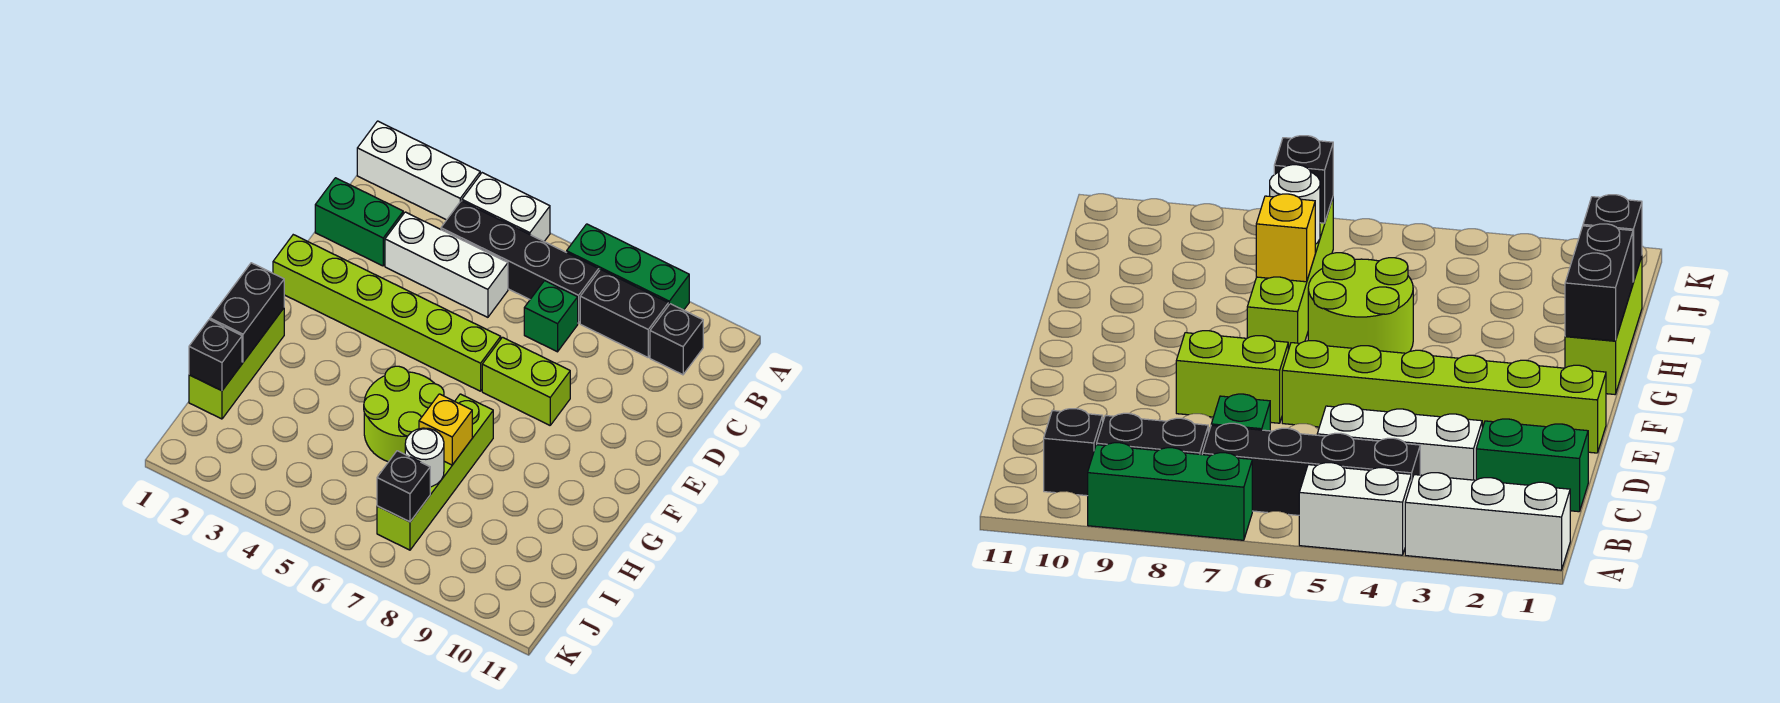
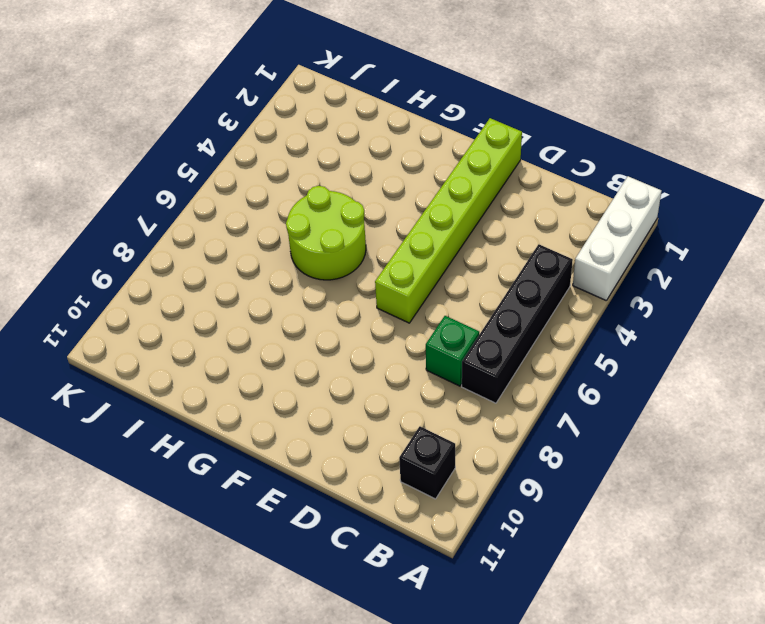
none -> white 1x2 brick [462,173,550,241]
none -> green 1x3 brick [567,224,689,310]
none -> black 1x2 brick [580,269,668,357]

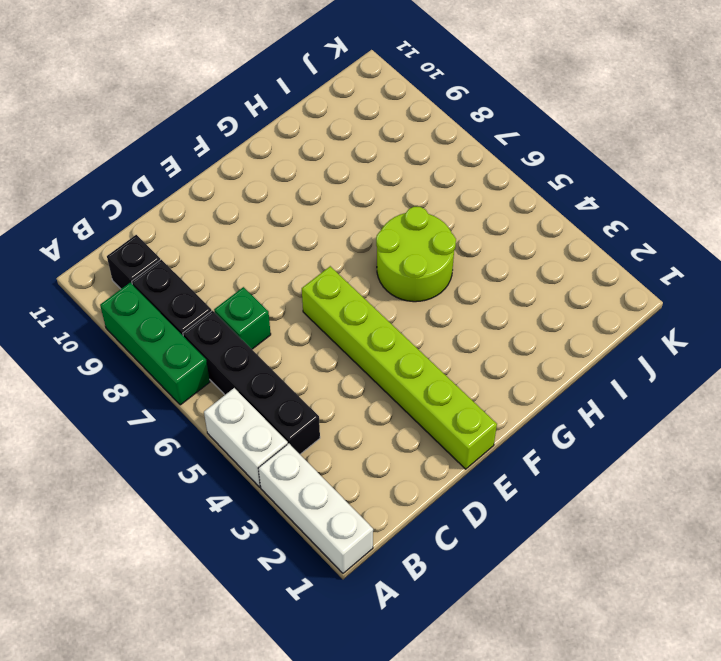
none -> green 1x2 brick [315,178,403,266]
none -> white 1x3 brick [385,212,508,317]
none -> lime 1x2 brick [482,337,570,425]

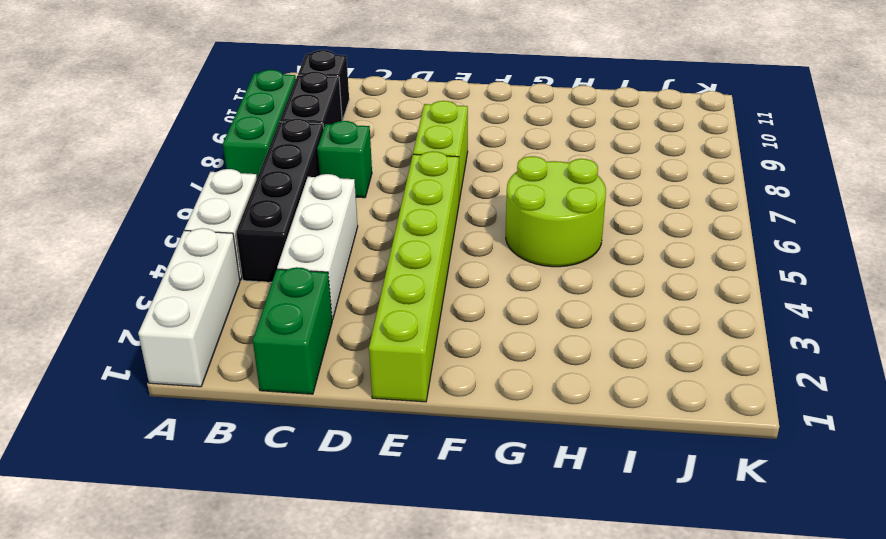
none -> lime 1x3 brick [189,308,284,419]
none -> lime 1x4 brick [377,394,493,550]
none -> black 1x2 brick [210,263,284,362]

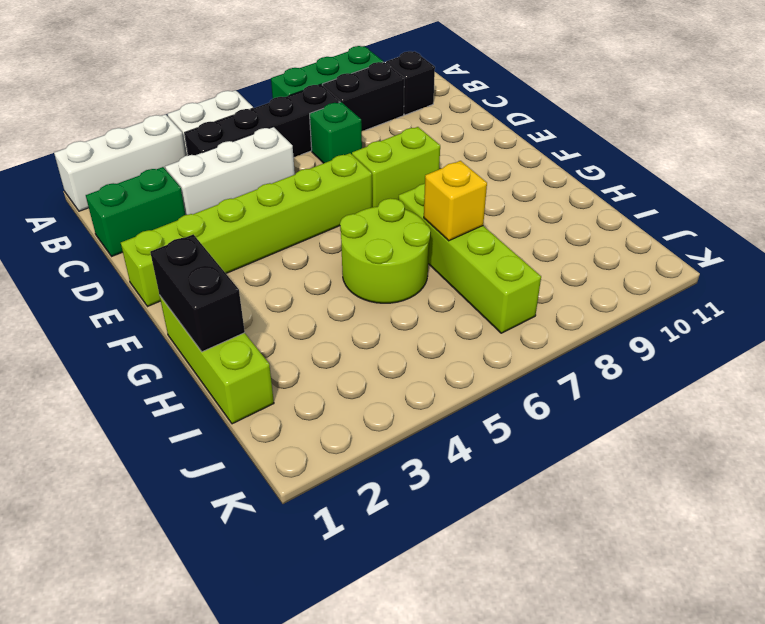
none -> black 1x1 brick [189,320,242,391]
none -> white 1x1 round brick [405,428,444,487]
none -> black 1x1 brick [377,451,430,522]

